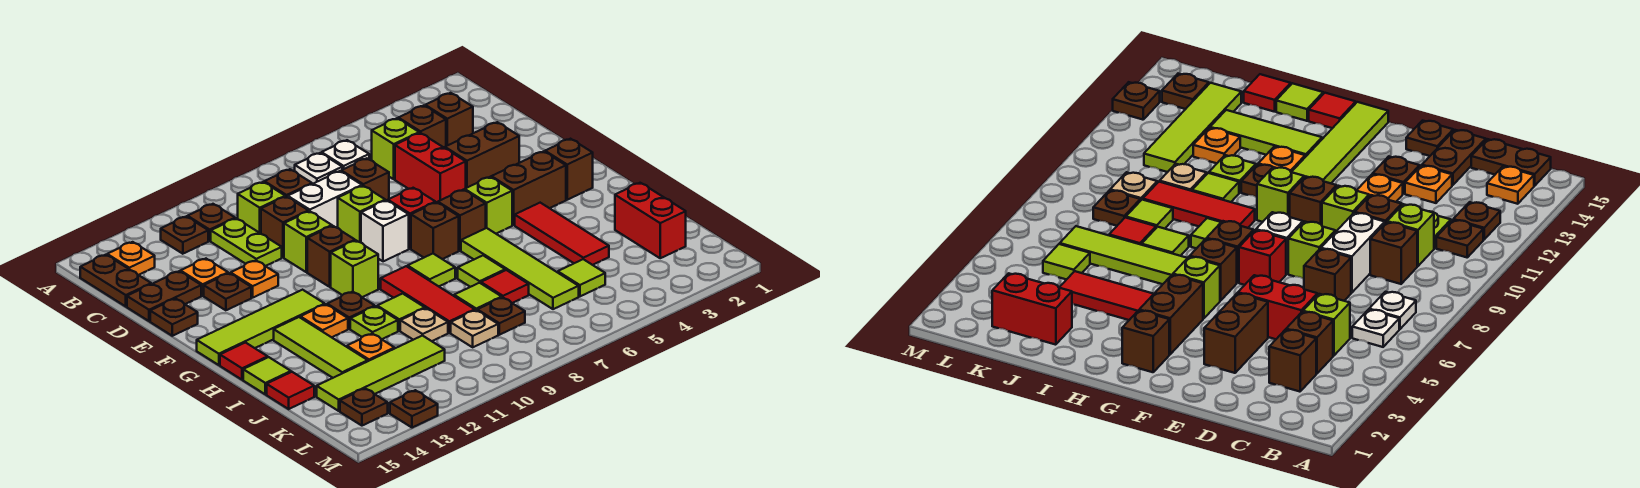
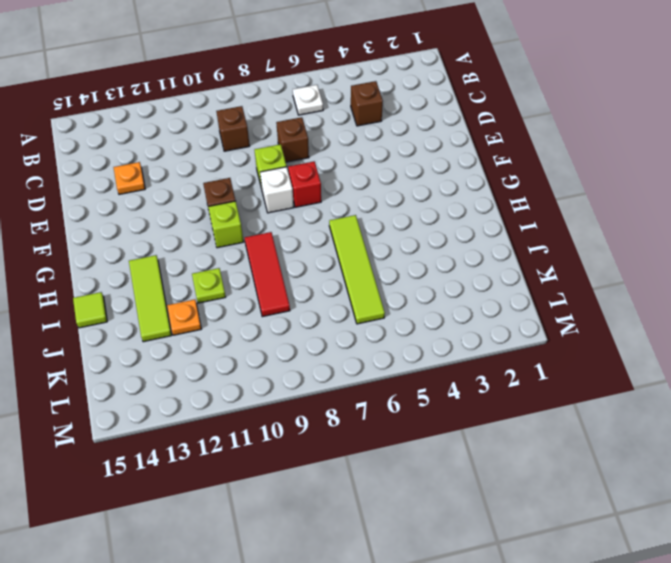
none -> white 1x1 plate [295,153,342,184]
none -> brown 1x1 plate [188,204,235,241]
none -> brown 1x1 plate [161,216,208,254]
none -> orange 1x1 plate [107,242,155,275]

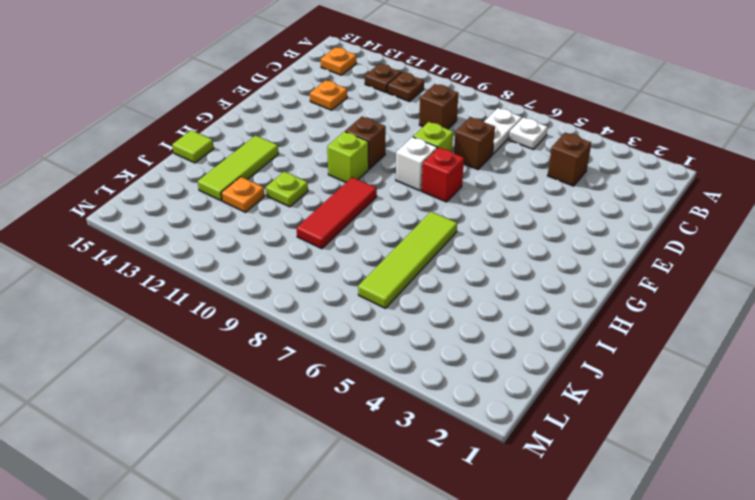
white 1x2 plate [484,108,522,154] -> white 1x1 plate [295,153,342,184]
none -> brown 1x2 plate [80,255,151,306]
none -> brown 1x1 brick [425,93,473,146]
none -> lime 1x1 brick [372,118,419,179]
none -> lime 1x1 brick [238,182,285,233]

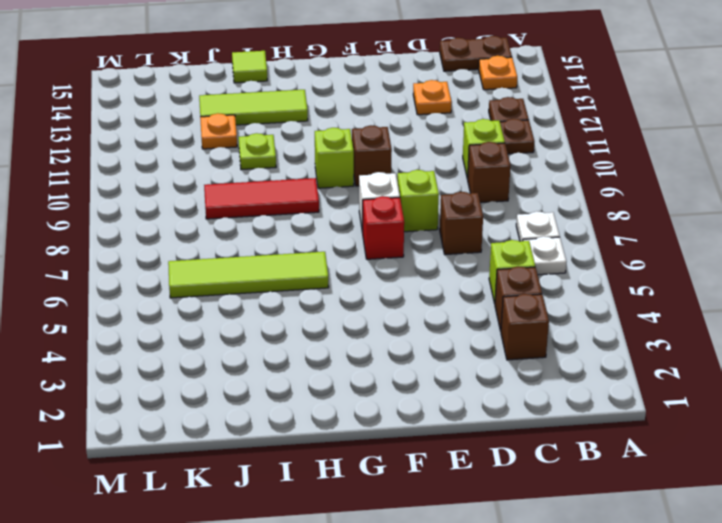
none -> lime 1x2 plate [211,218,282,266]
none -> red 1x2 brick [395,133,466,203]
none -> white 1x2 brick [288,171,362,228]
none -> brown 1x1 brick [261,196,309,258]

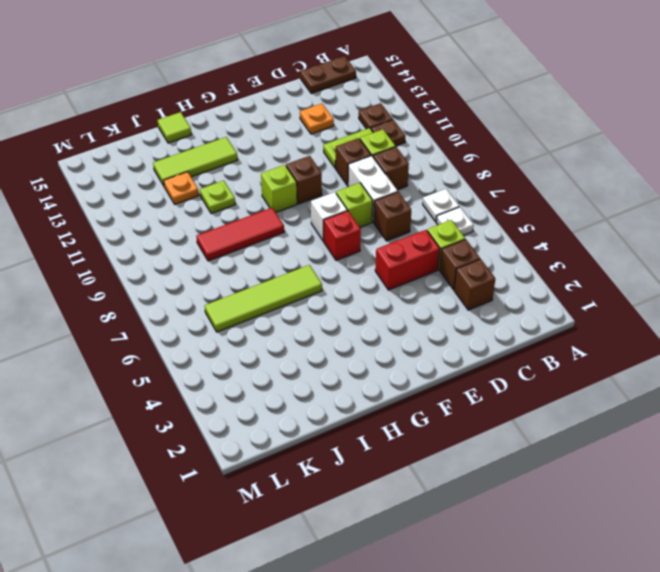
none -> orange 1x1 plate [107,242,155,275]
none -> brown 1x2 plate [127,271,201,321]
none -> brown 1x2 brick [445,122,519,188]
none -> lime 1x1 brick [284,211,332,272]

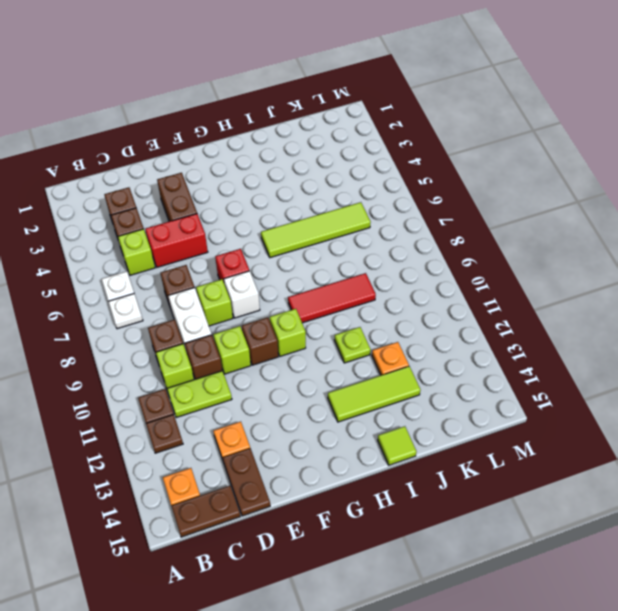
none -> orange 1x1 plate [231,261,278,298]
none -> brown 1x1 plate [204,273,251,310]
none -> brown 1x1 plate [150,299,198,336]
none -> brown 1x1 brick [545,139,593,200]

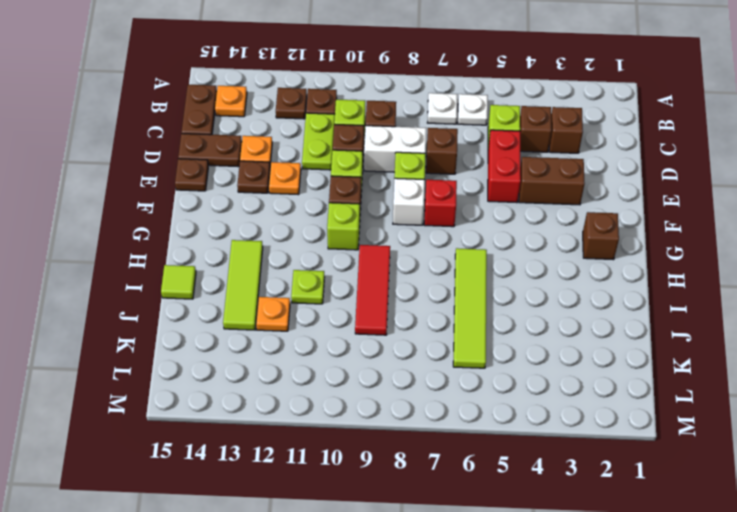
none -> brown 1x2 brick [491,151,566,225]
none -> lime 1x1 brick [465,177,512,234]
none -> brown 1x1 brick [438,190,486,251]
none -> brown 1x1 brick [411,202,459,259]

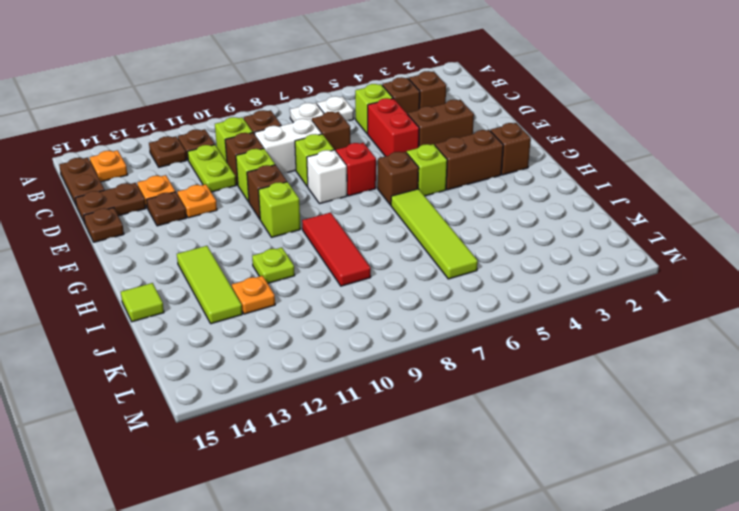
none -> brown 1x1 brick [411,202,459,259]
none -> lime 1x4 tile [197,290,325,365]
none -> red 1x3 tile [515,203,609,265]
none -> lime 1x1 tile [408,254,455,286]

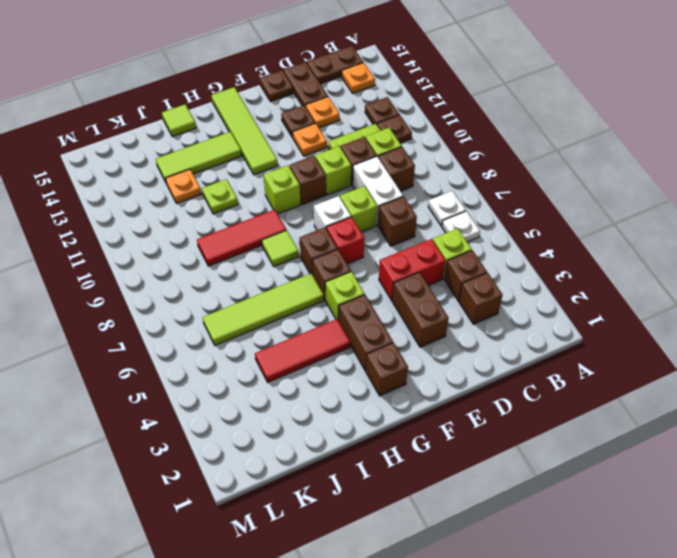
none -> brown 1x1 plate [327,292,375,329]
none -> orange 1x1 plate [300,304,348,337]
none -> red 1x1 tile [220,343,268,380]
none -> lime 1x1 tile [458,256,505,287]

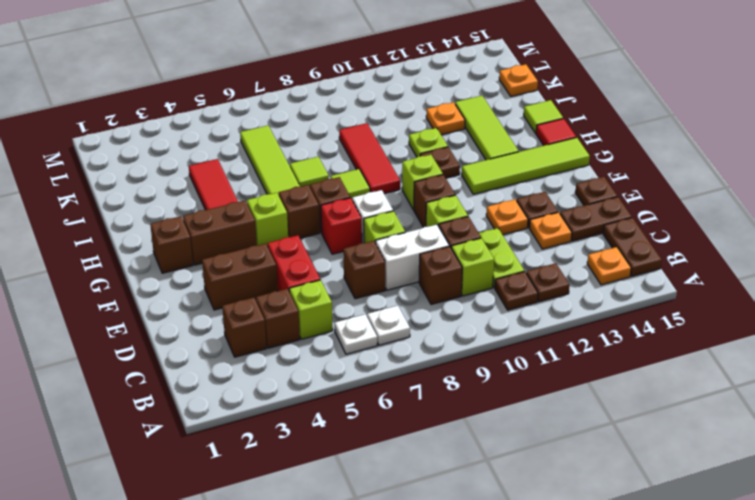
orange 1x1 plate [499,64,538,96] -> orange 1x1 plate moved to [300,304,348,337]
none -> lime 1x1 tile [377,294,425,331]
none -> red 1x2 brick [615,183,686,258]
none -> red 1x1 tile [481,270,529,303]
none -> lime 1x1 tile [454,283,502,310]

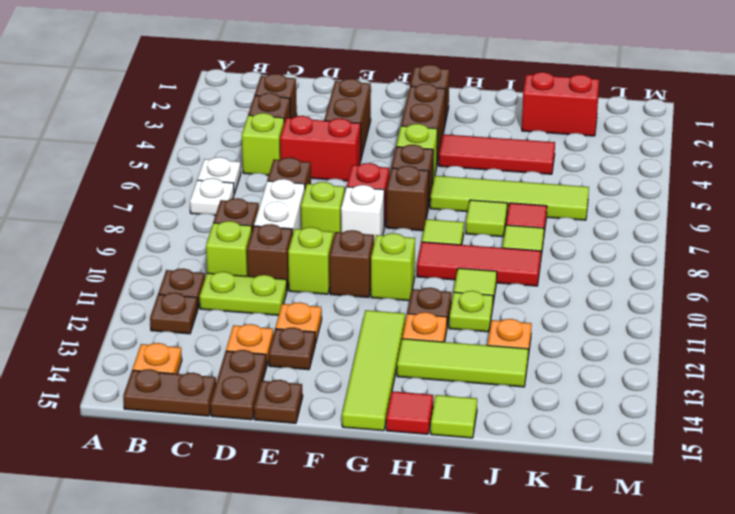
none -> tan 1x1 plate [400,308,448,341]
none -> red 1x1 tile [267,372,314,409]
none -> lime 1x1 tile [558,259,605,296]
none -> brown 1x1 plate [477,297,525,335]

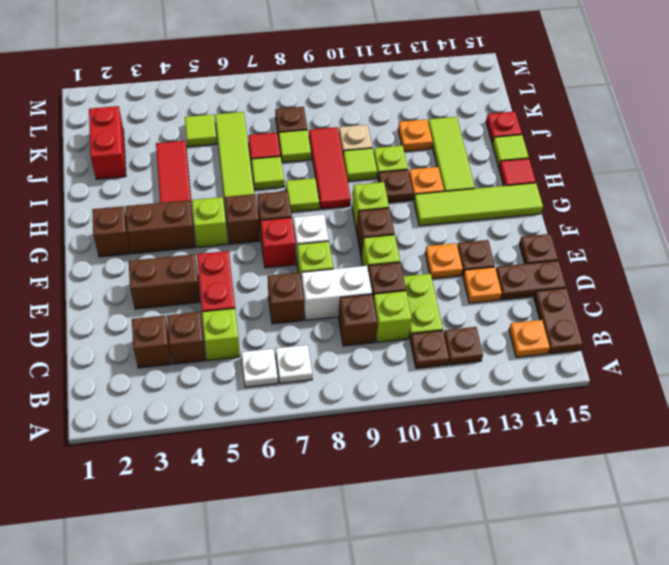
red 1x1 plate [486,112,522,143] -> red 1x1 tile [267,372,314,409]
none -> tan 1x1 plate [451,310,498,347]
none -> lime 1x4 tile [317,335,445,411]
none -> brown 1x1 plate [340,388,388,426]
none -> brown 1x1 plate [390,390,438,428]

